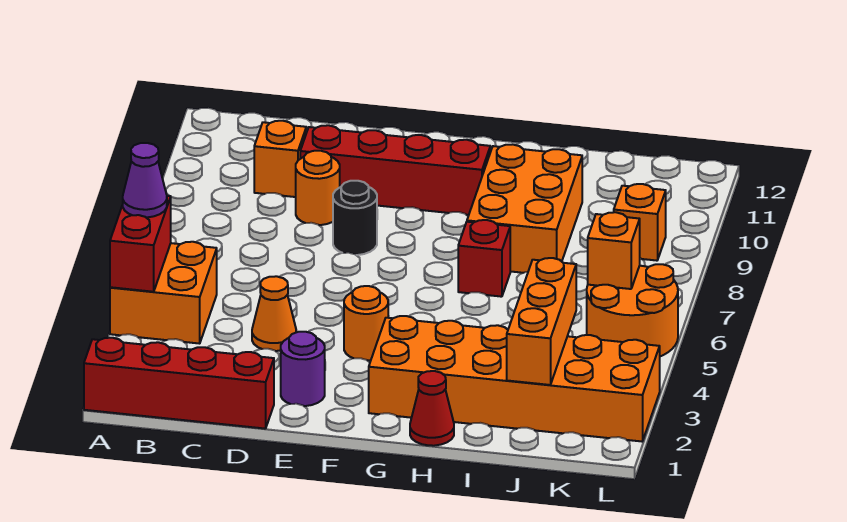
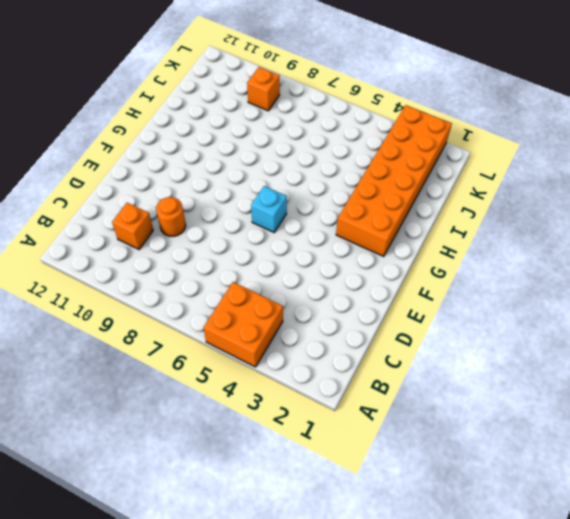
cyan 1x1 brick [251,186,287,232] -> none
none -> red 1x4 brick [84,338,274,429]
none -> orange 1x1 cone [252,276,296,351]
none -> red 1x4 brick [300,125,490,215]

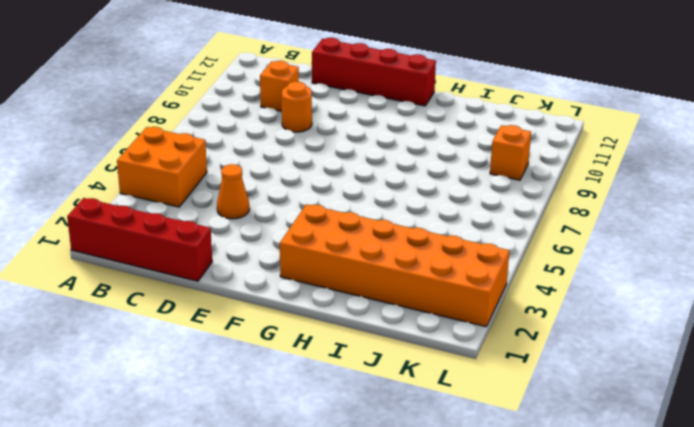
red 1x4 brick [312,38,436,106] -> red 1x4 brick moved to [300,125,490,215]
none -> purple 1x1 round brick [281,332,325,406]
none -> black 1x1 round brick [333,181,377,255]
none -> orange 1x1 round brick [344,286,388,360]

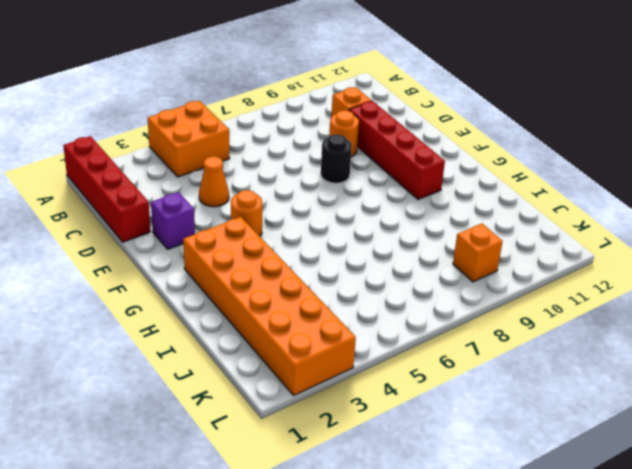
purple 1x1 brick [151,192,195,249] -> purple 1x1 round brick [281,332,325,406]
none -> red 1x1 cone [410,371,454,446]
none -> red 1x1 brick [458,220,510,297]
none -> orange 2x3 brick [467,144,582,273]

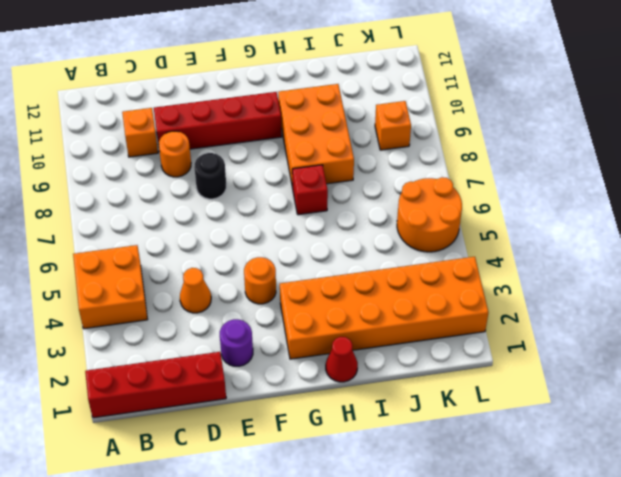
none -> red 1x2 brick [110,196,171,292]
none -> orange 1x3 brick [507,258,576,385]
none -> orange 1x1 brick [588,212,640,289]

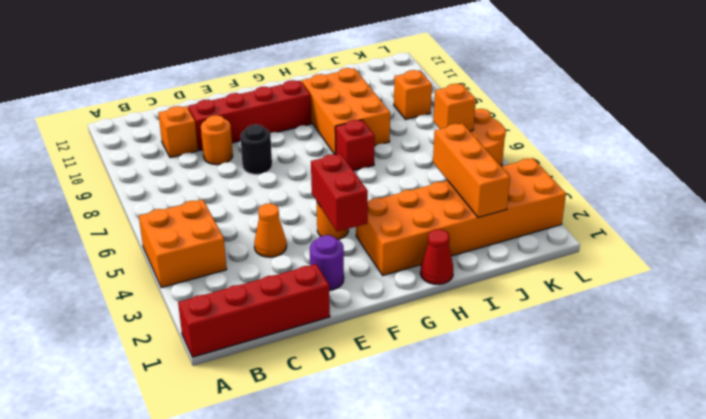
red 1x2 brick [311,154,368,232] -> red 1x2 brick moved to [110,196,171,292]
none -> purple 1x1 cone [123,143,167,217]

